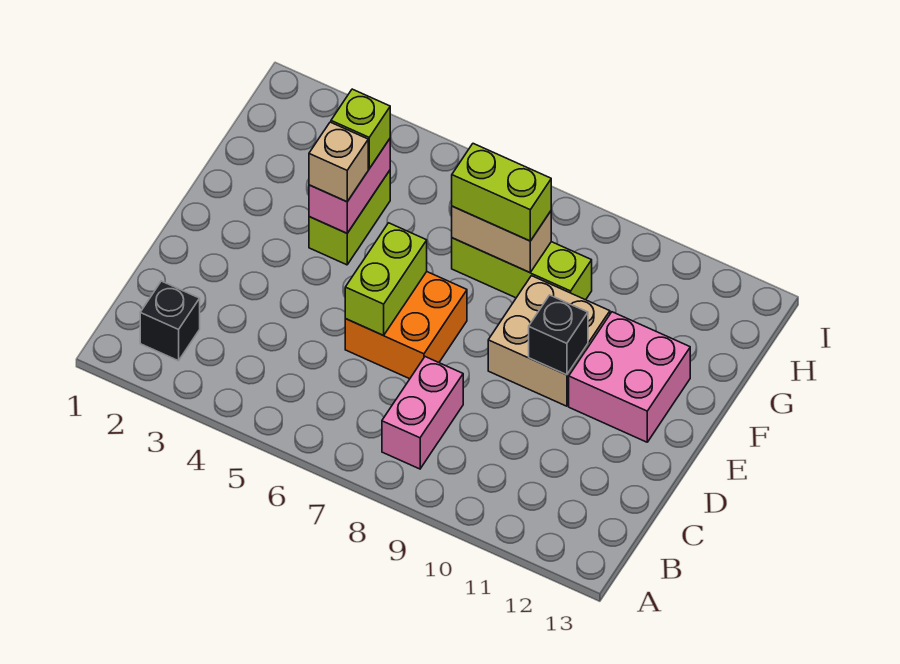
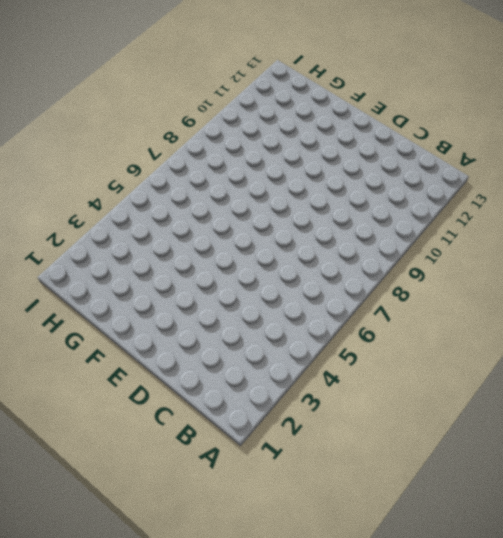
none -> black 1x1 brick [140,281,200,361]
none -> pink 1x2 brick [382,357,463,469]
none -> orange 2x2 brick [345,272,467,379]

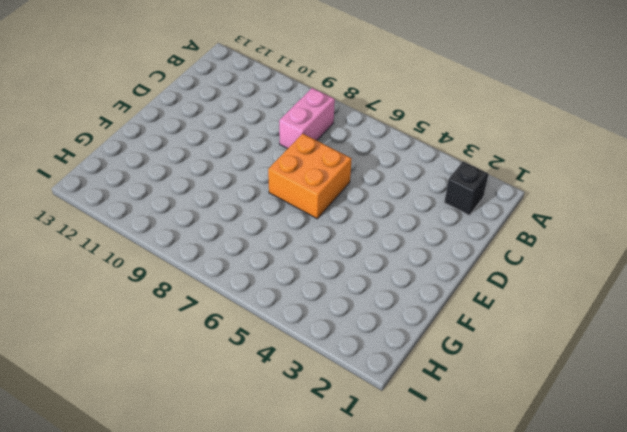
none -> tan 2x2 brick [488,276,610,406]
none -> pink 2x2 brick [569,312,690,442]
none -> lime 1x2 brick [309,171,390,265]

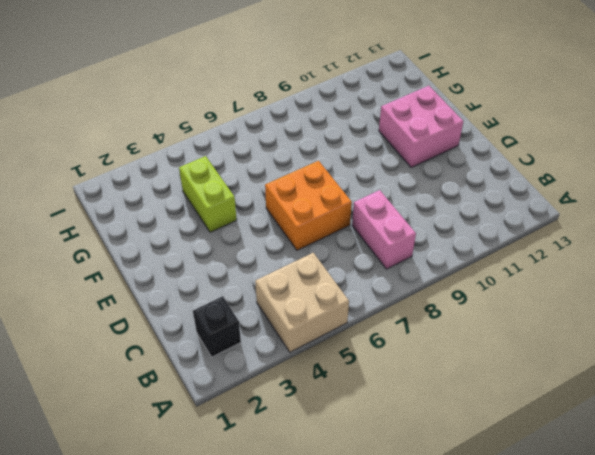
tan 2x2 brick [255,253,349,352] -> tan 2x2 brick moved to [488,276,610,406]
none -> lime 1x3 brick [452,238,592,300]
none -> lime 1x2 brick [345,223,427,335]
none -> black 1x1 brick [529,295,588,375]

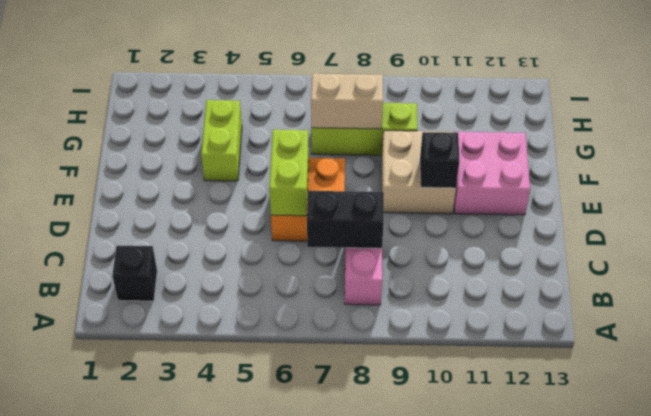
black 1x2 brick [307,191,384,248] -> none
none -> pink 1x2 brick [309,139,390,233]
none -> tan 1x1 brick [309,122,368,202]
none -> lime 1x1 brick [331,89,390,169]

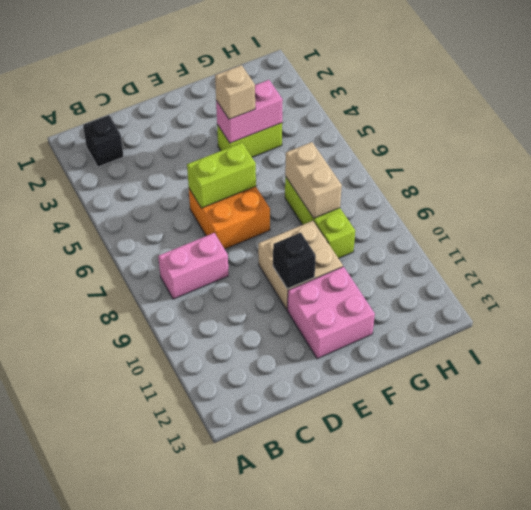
none -> lime 1x1 brick [331,89,390,169]
none -> lime 1x2 brick [452,144,551,241]

